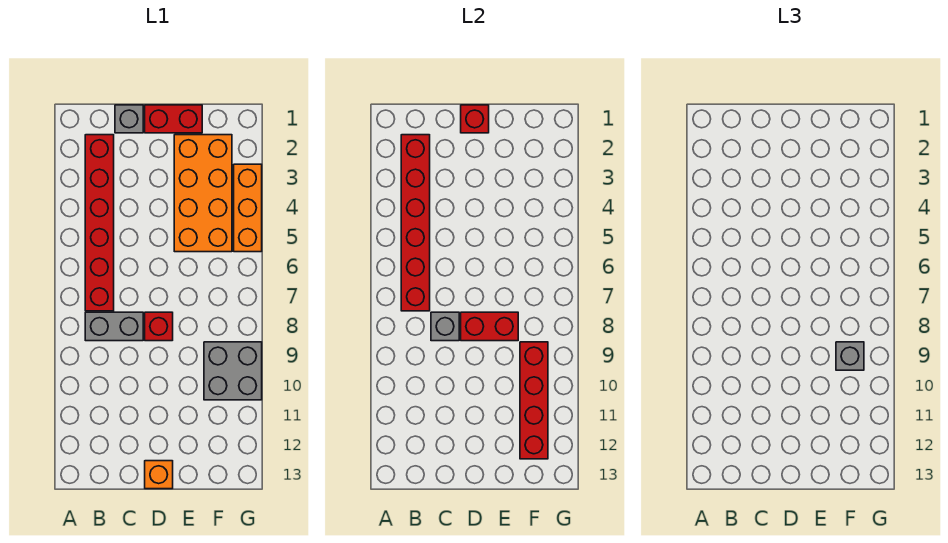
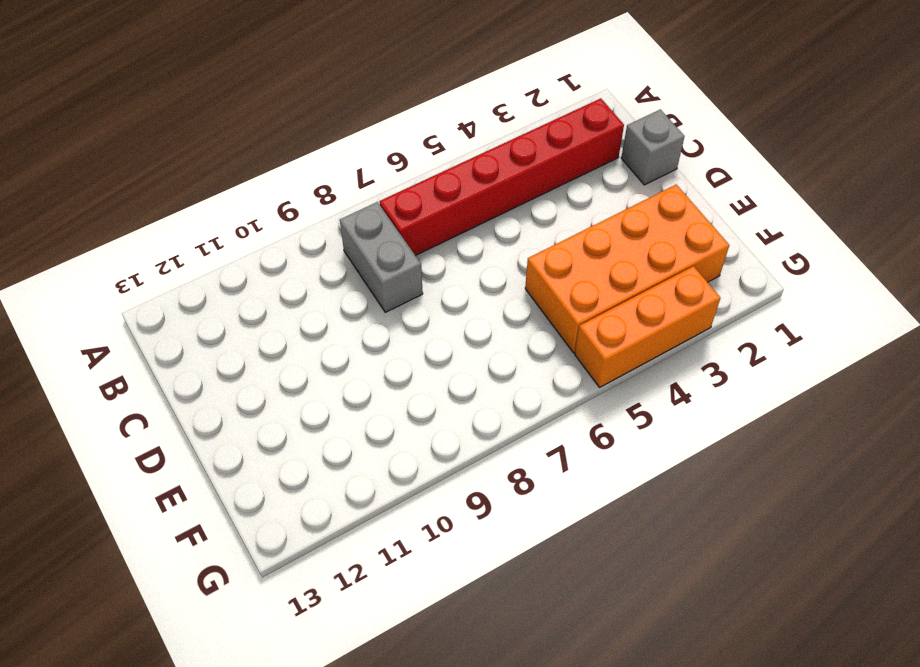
none -> red 1x2 brick [145,105,202,133]
none -> red 1x1 brick [145,312,173,341]
none -> orange 1x1 brick [145,461,173,489]

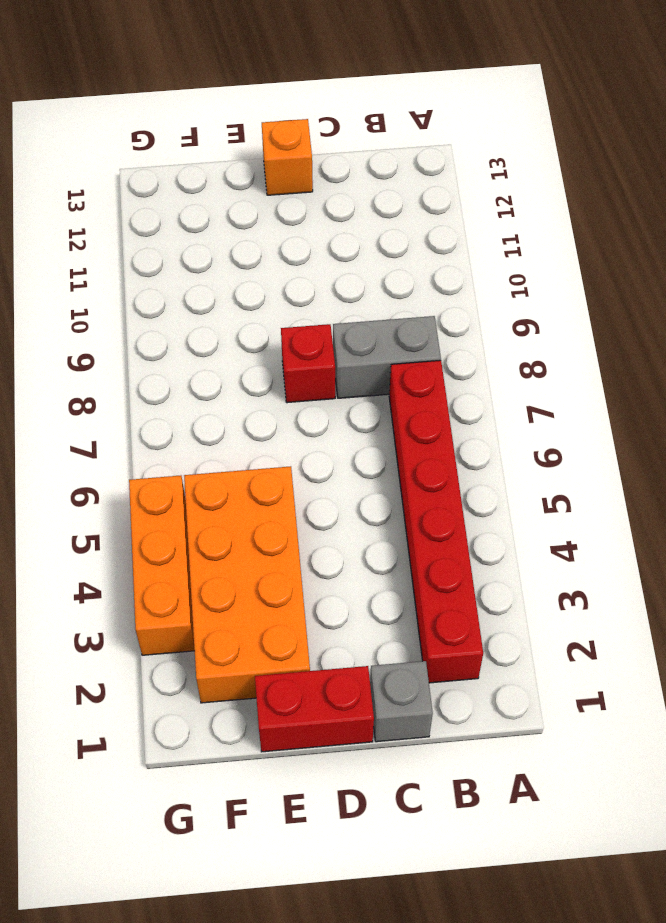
none -> grey 2x2 brick [204,342,262,400]
none -> red 1x6 brick [401,135,430,311]
none -> grey 1x1 brick [431,312,459,341]

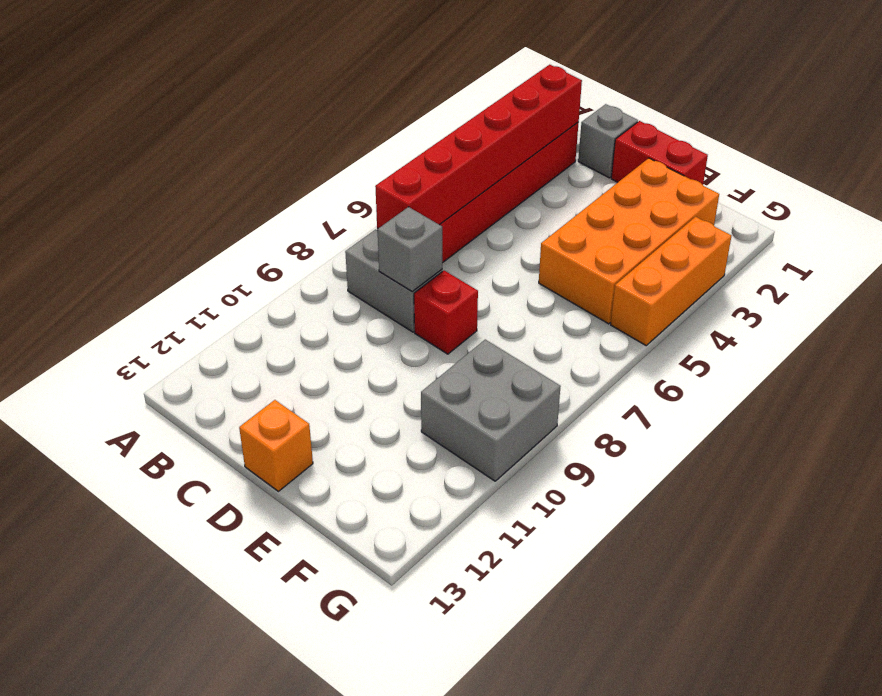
none -> red 1x1 brick [461,105,489,133]
none -> red 1x2 brick [461,312,518,341]
none -> red 1x4 brick [520,342,548,459]

